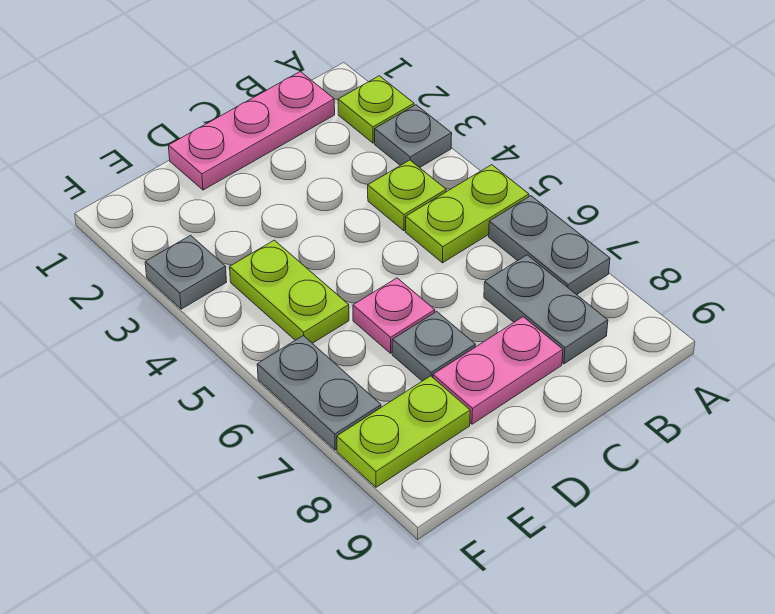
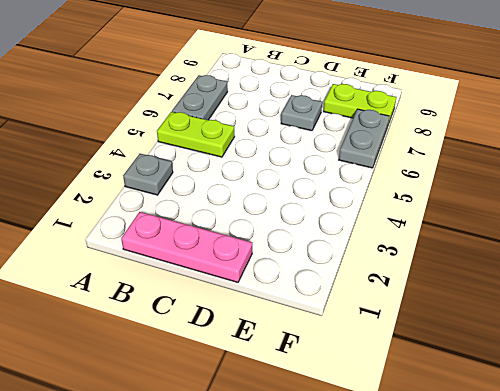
none -> lime 1x1 plate [338,76,414,143]
none -> lime 1x1 plate [368,160,446,231]
none -> grey 1x2 plate [484,255,608,364]

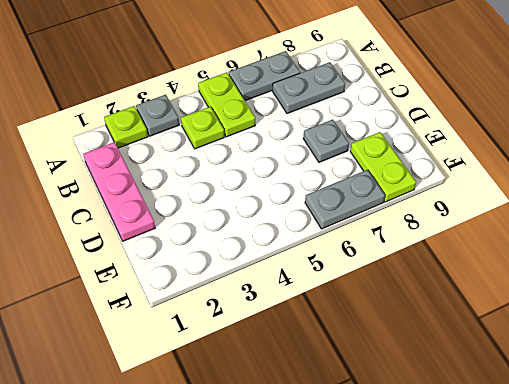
none -> pink 1x2 plate [433,317,563,424]
none -> pink 1x1 plate [353,278,435,353]
none -> lime 1x2 plate [230,240,349,343]

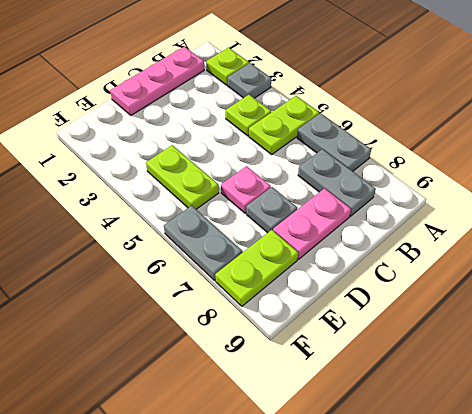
none -> grey 1x1 plate [145,235,226,309]

